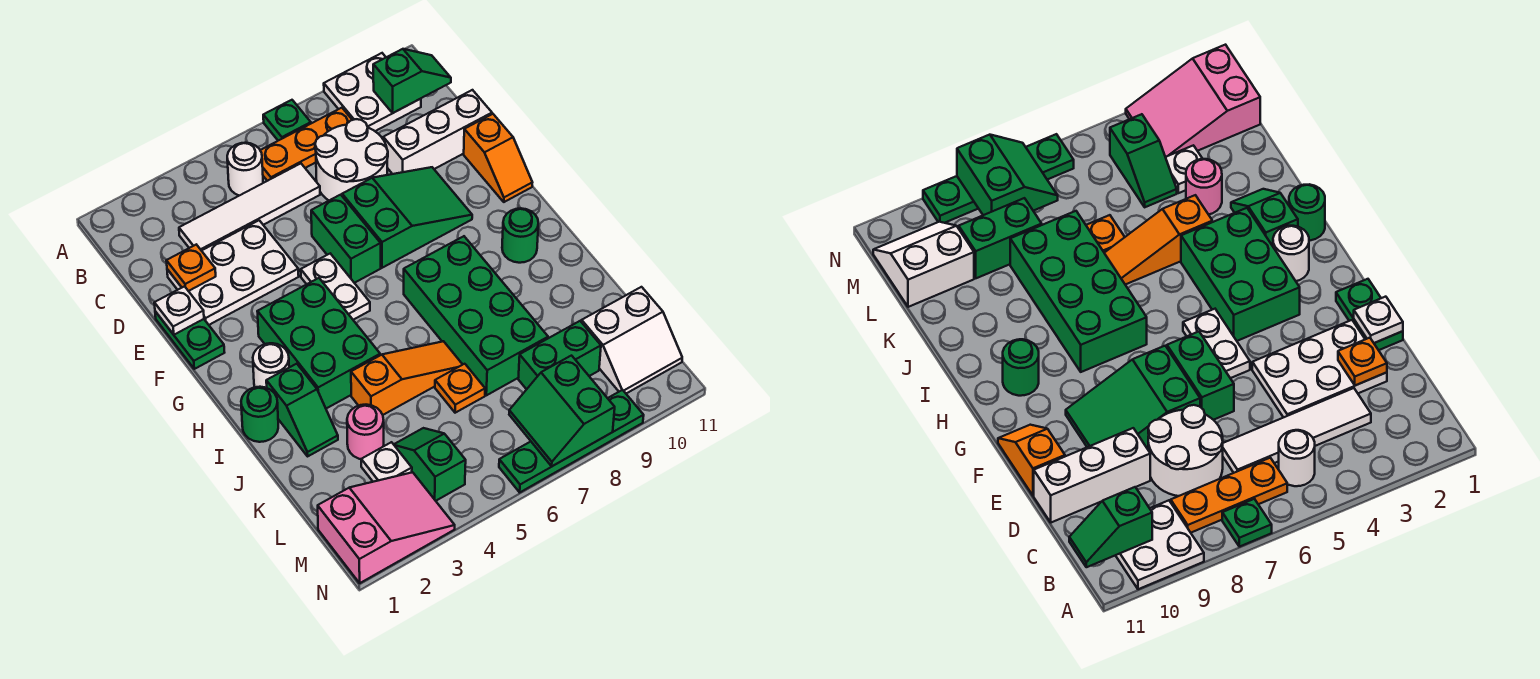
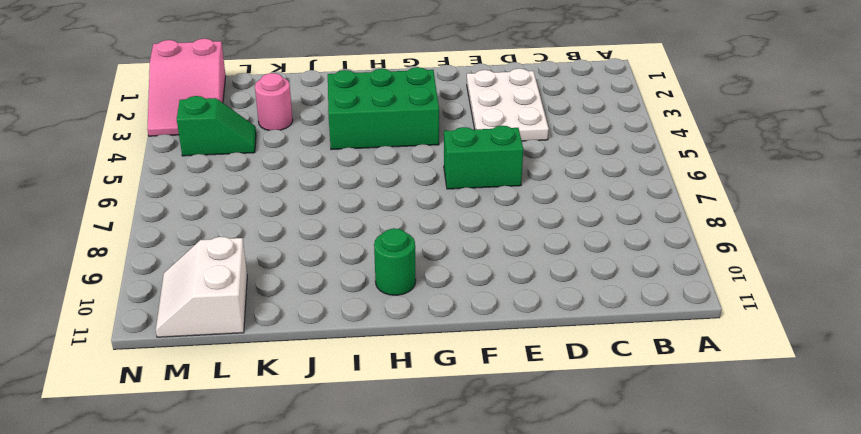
none -> green 1x1 plate [263,100,311,141]
none -> white 2x2 plate [324,53,421,131]
none -> white 1x1 round brick [227,143,263,196]
none -> orange 1x3 plate [260,108,352,181]

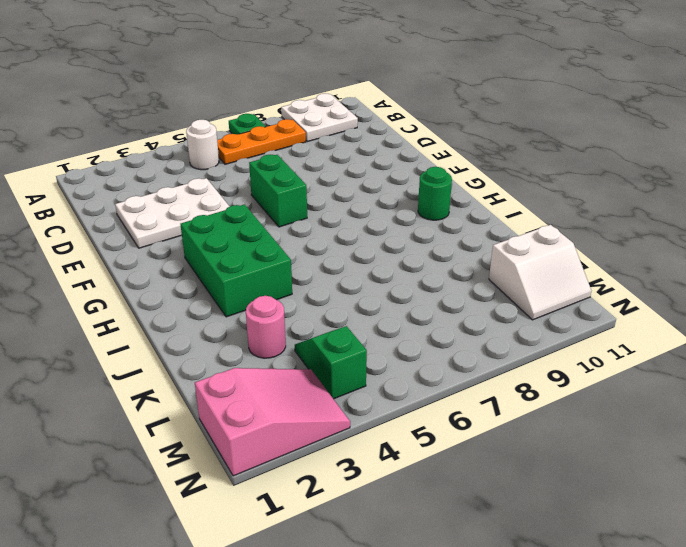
none -> white 1x4 tile [179,164,320,251]
none -> white 2x2 round brick [315,119,388,200]
none -> white 1x3 brick [383,90,492,174]
none -> green 1x2 plate [155,311,225,369]

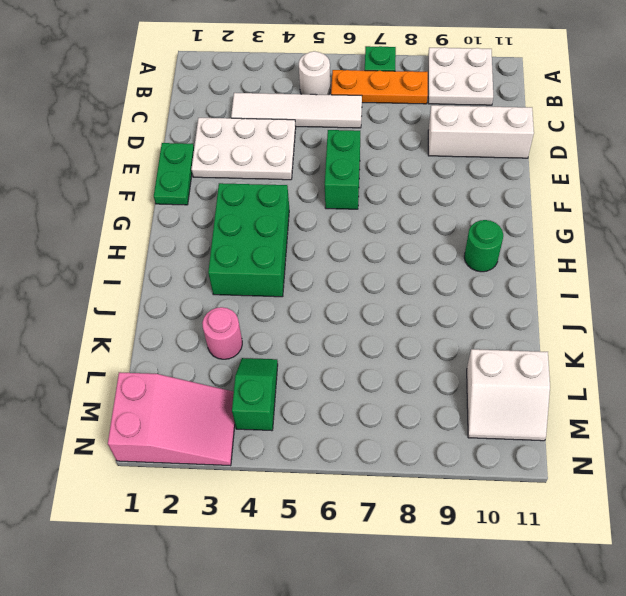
none -> white 2x2 round brick [315,119,388,200]
none -> green 2x3 slope [342,167,472,268]
none -> orange 1x2 slope [464,114,532,202]
none -> white 1x2 plate [301,254,370,320]

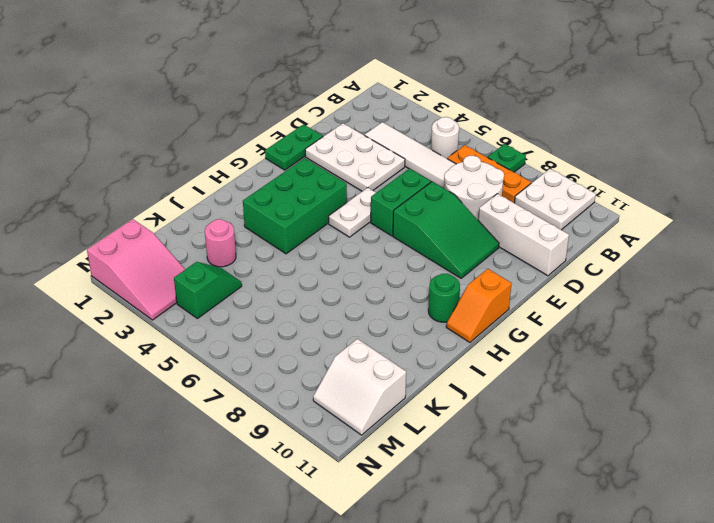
orange 1x2 slope [446,269,512,342] -> orange 1x2 slope moved to [464,114,532,202]
none -> white 1x1 round brick [253,343,289,388]
none -> green 2x4 brick [404,236,548,395]
none -> green 1x1 round brick [241,387,278,442]
none -> green 1x2 slope [266,364,338,456]

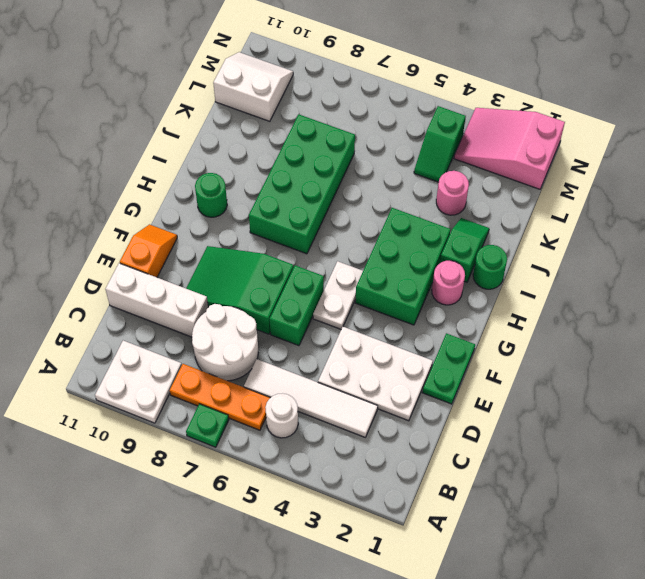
pink 1x1 round brick [432,261,465,305] -> white 1x1 round brick [253,343,289,388]
none -> orange 1x3 slope [351,341,463,415]
none -> orange 1x1 plate [435,364,485,413]
none -> white 1x1 plate [361,442,412,482]
none -> green 1x2 brick [518,321,601,389]

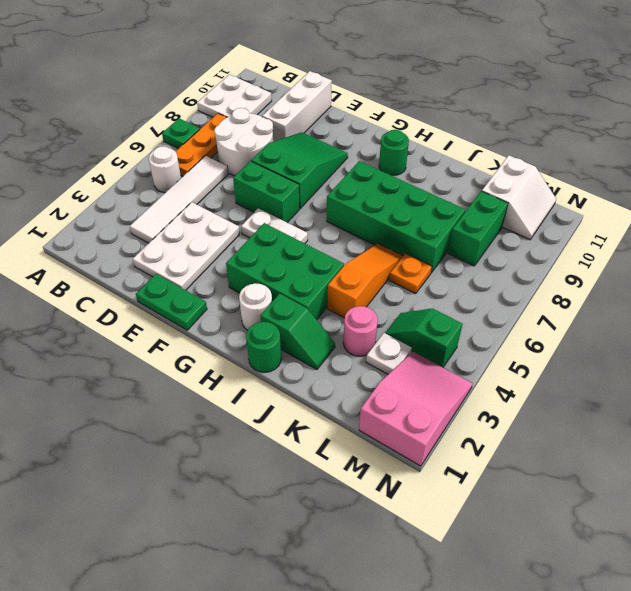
none -> orange 1x2 slope [464,114,532,202]
none -> green 1x4 plate [499,390,644,492]
none -> green 1x2 slope [373,49,451,113]
none -> orange 1x1 plate [166,245,216,291]

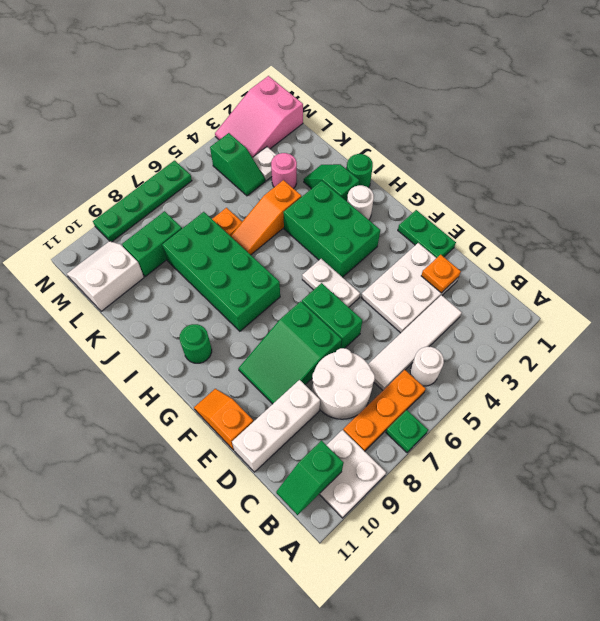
none -> white 1x1 plate [154,286,204,335]
none -> green 2x2 slope [509,356,615,466]

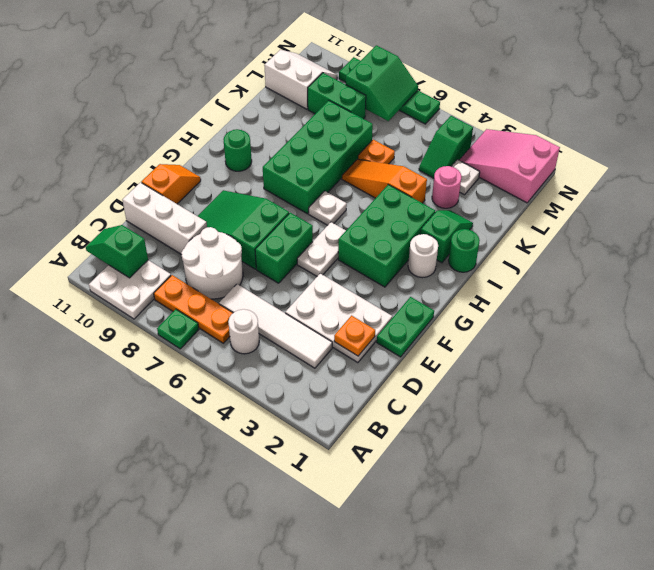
white 1x1 plate [309,191,347,225] -> white 1x1 plate moved to [154,286,204,335]

